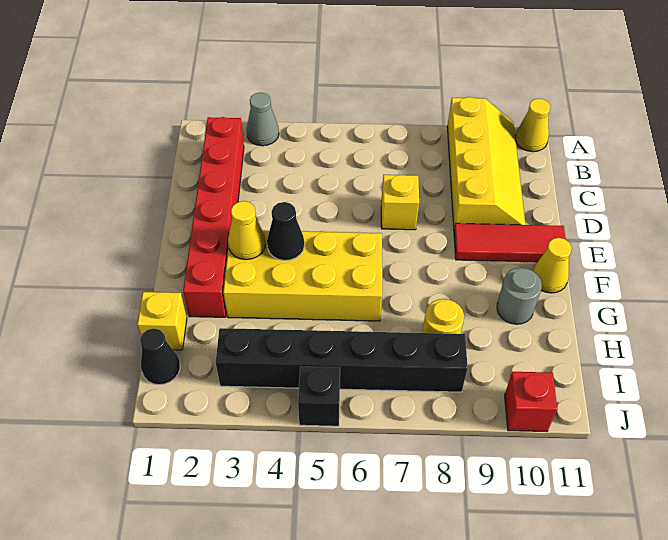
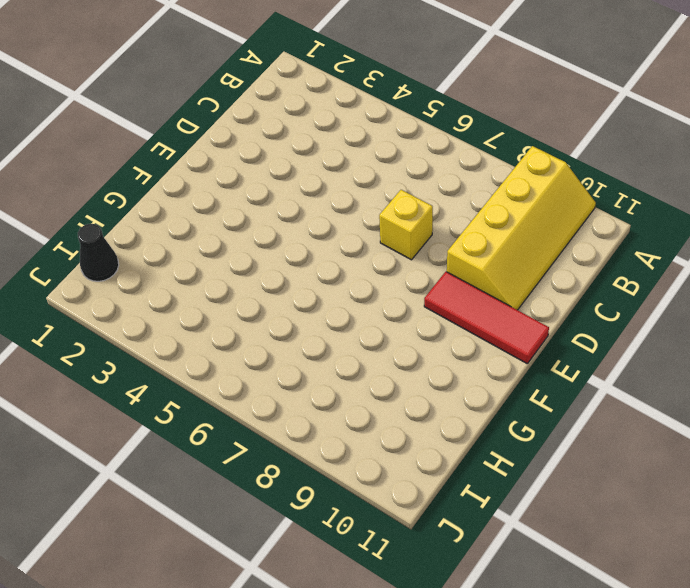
none -> grey 1x1 cone [247,93,279,146]
none -> yellow 1x1 cone [515,99,551,152]
none -> red 1x6 brick [183,117,244,317]

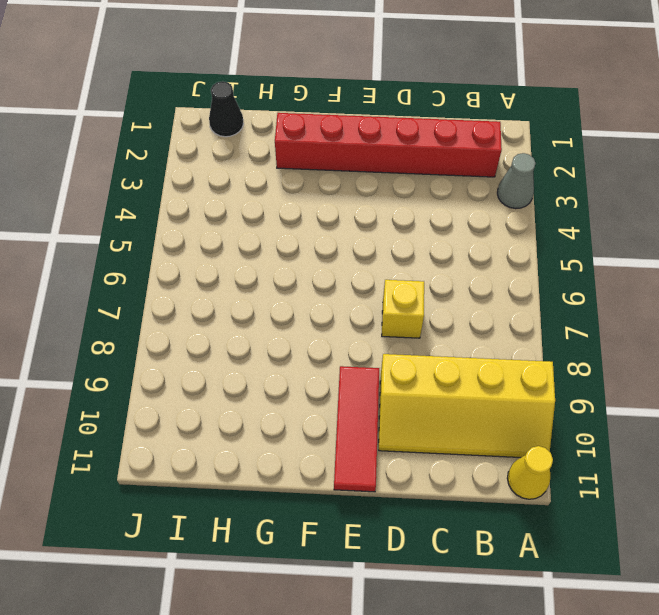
none -> yellow 2x4 brick [223,230,382,321]
none -> yellow 1x1 cone [533,238,572,293]
none -> grey 1x1 round brick [497,268,542,324]

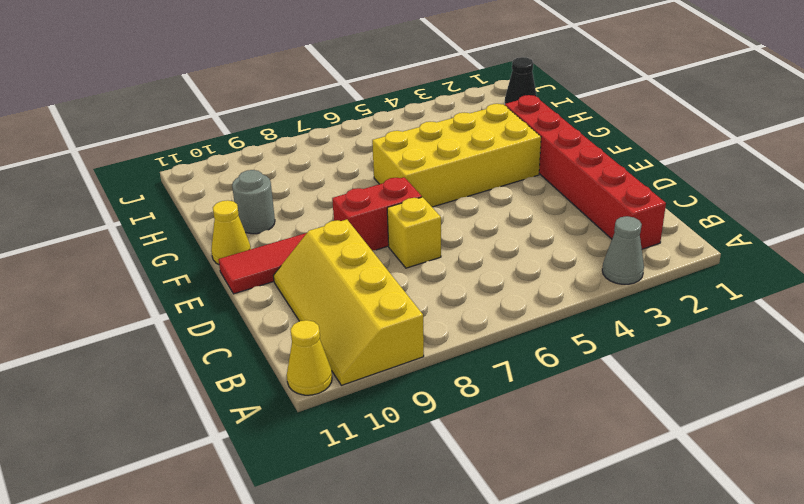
red 1x2 brick [332,177,422,251] -> none
none -> yellow 1x1 brick [137,292,187,350]
none -> yellow 1x1 round brick [422,299,464,334]
none -> black 1x6 brick [216,328,468,392]

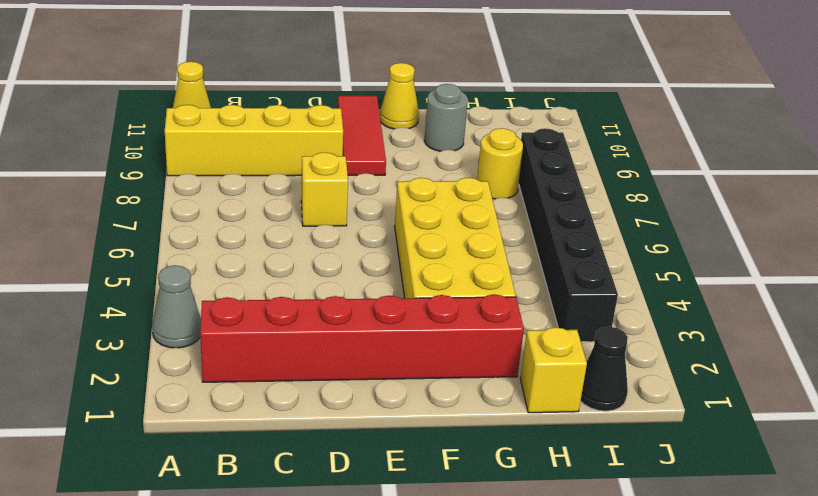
none -> black 1x1 brick [298,366,340,426]
none -> red 1x1 brick [505,372,557,432]
none -> yellow 1x1 cone [228,201,265,260]

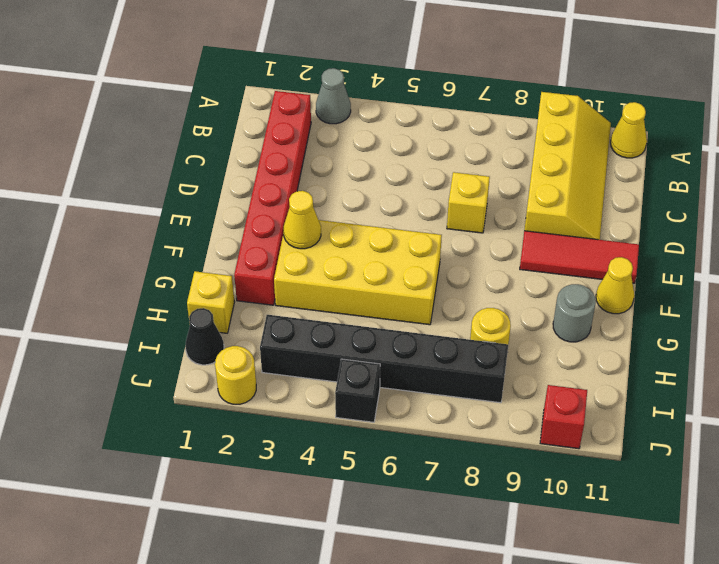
yellow 1x1 round brick [215,346,256,404] -> none
none -> black 1x1 cone [267,202,304,260]

